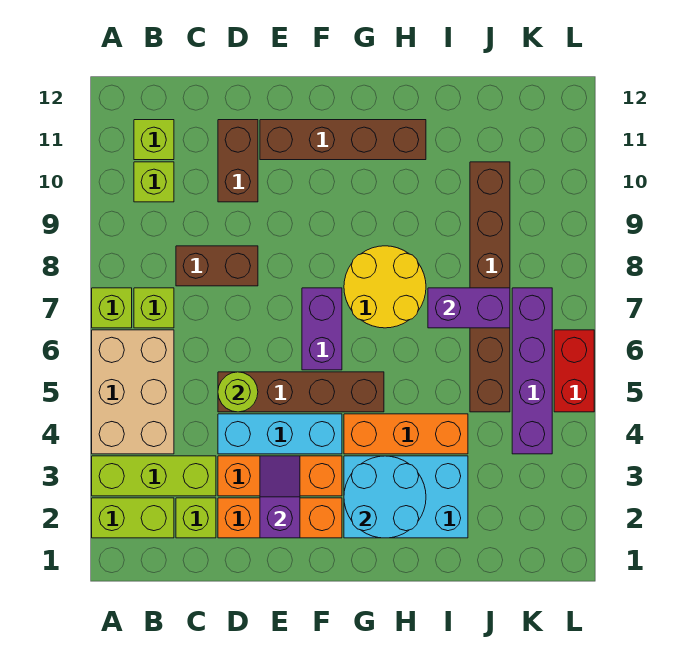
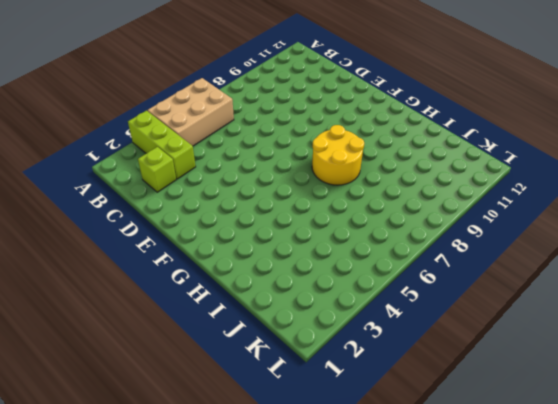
none -> lime 1x2 brick [92,498,174,538]
none -> lime 1x1 brick [92,288,132,328]
none -> lime 1x1 brick [134,288,174,328]

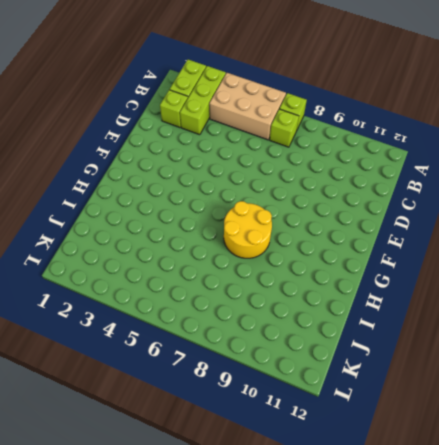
none -> lime 1x1 brick [134,162,174,202]
none -> lime 1x1 brick [134,120,174,160]
none -> brown 1x2 brick [176,246,258,286]

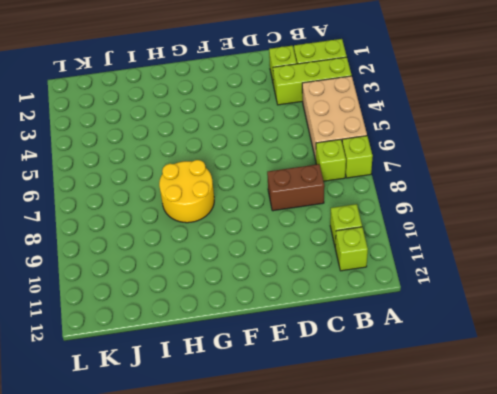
none -> orange 1x3 brick [218,498,342,538]
none -> orange 1x3 brick [218,456,342,496]
none -> cyan 1x3 brick [218,414,342,454]

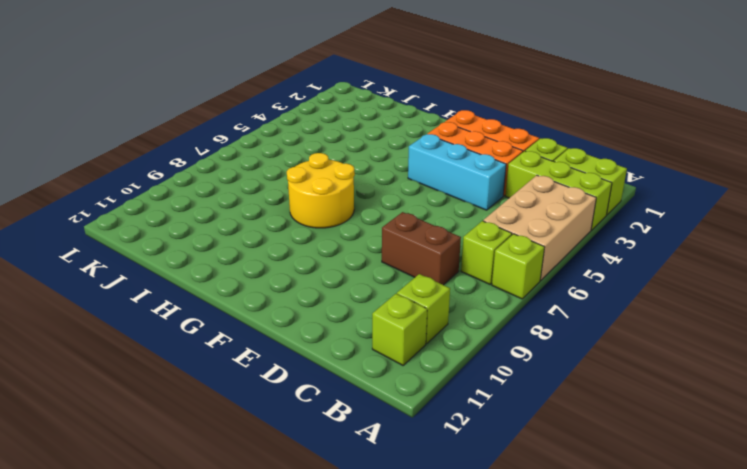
none -> brown 1x4 brick [218,372,384,412]
none -> brown 1x2 brick [218,120,258,202]
none -> brown 1x4 brick [260,120,426,160]

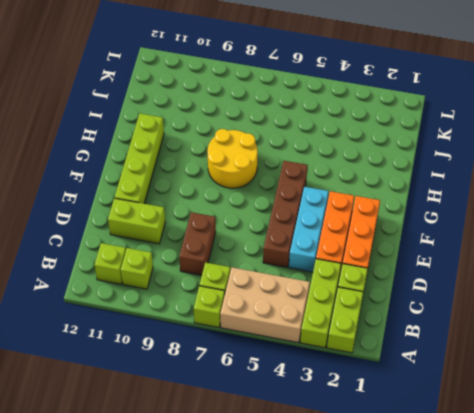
lime 1x2 brick [108,198,165,244] -> brown 1x2 brick [218,120,258,202]
lime 1x4 brick [115,114,164,204] -> brown 1x4 brick [260,120,426,160]
none -> purple 1x2 brick [302,288,342,370]
none -> cyan 2x3 brick [344,456,468,538]
none -> orange 1x3 brick [344,414,468,454]

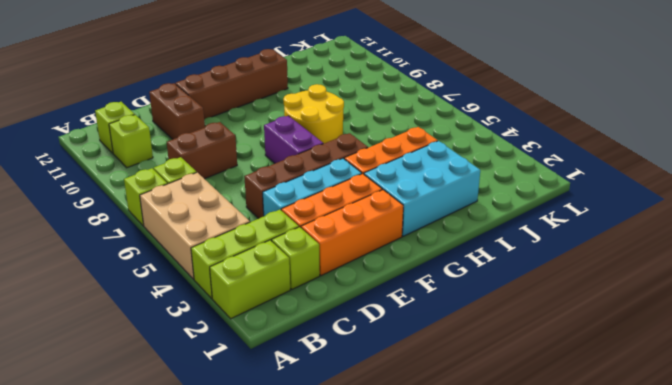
none -> brown 1x6 brick [470,162,510,412]
none -> purple 1x4 brick [512,288,552,454]
none -> red 1x2 brick [554,330,594,412]

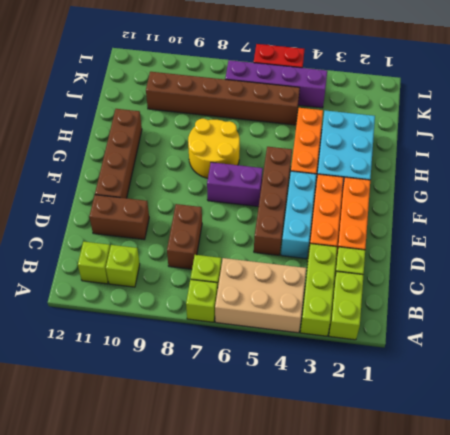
none -> lime 1x1 round brick [218,372,258,412]
none -> purple 1x2 slope [260,456,300,538]
none -> cyan 2x2 round brick [344,456,426,538]

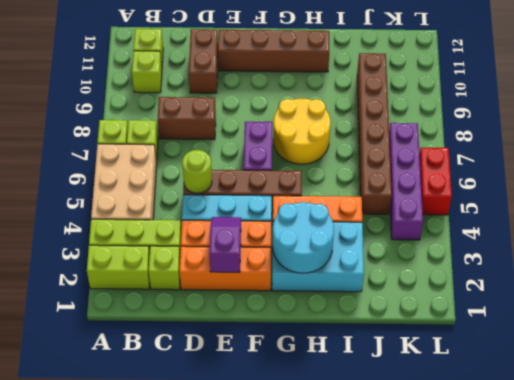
none -> purple 1x2 brick [428,288,510,328]

